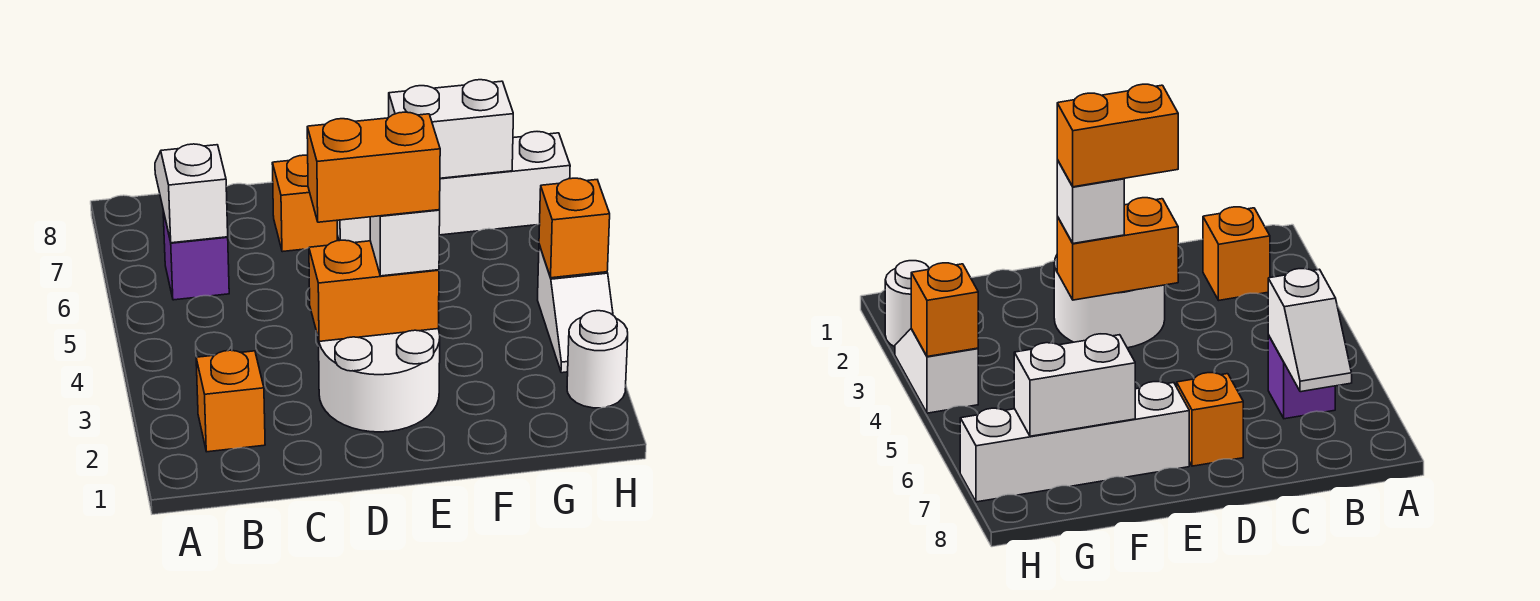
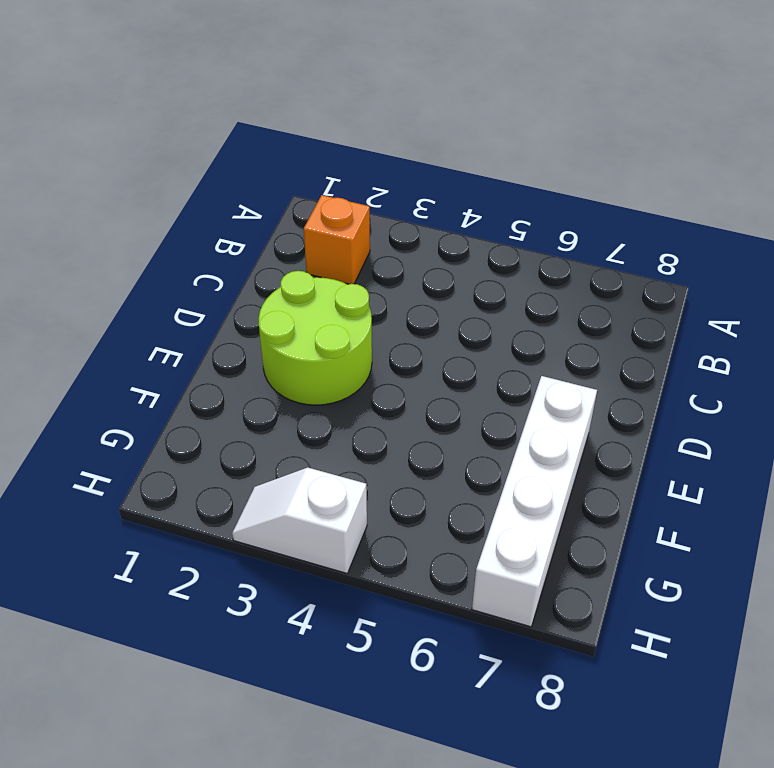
lime 2x2 round brick [259,271,372,405] -> white 2x2 round brick [319,329,440,432]
none -> purple 1x1 brick [163,211,229,300]
none -> orange 1x1 brick [272,155,337,252]
none -> white 1x1 round brick [567,311,628,408]

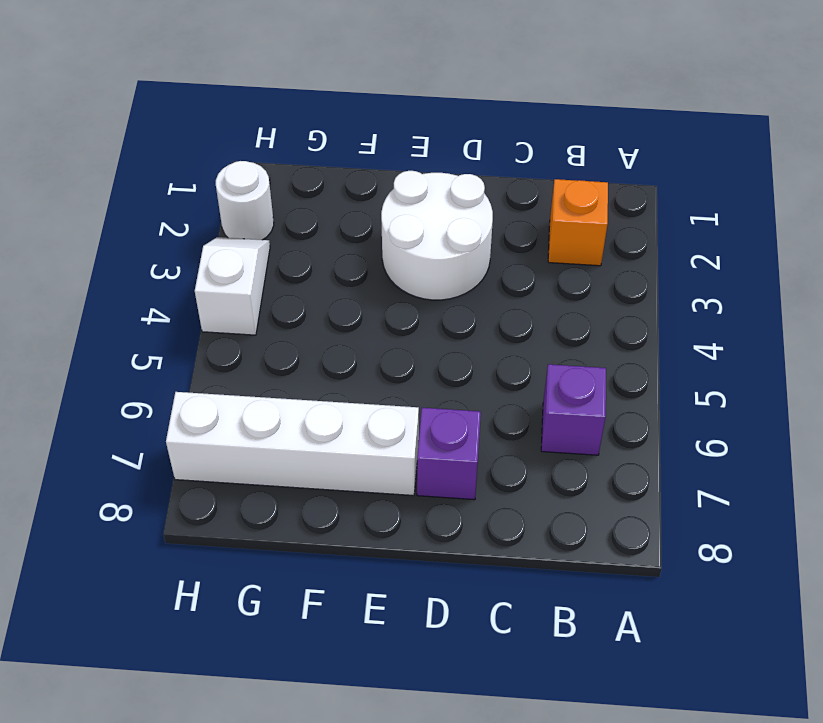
purple 1x1 brick [417,408,481,500] -> orange 1x1 brick [272,155,337,252]
none -> white 1x2 slope [155,144,228,243]
none -> orange 1x2 brick [309,240,439,341]
none -> white 1x2 brick [389,80,513,178]

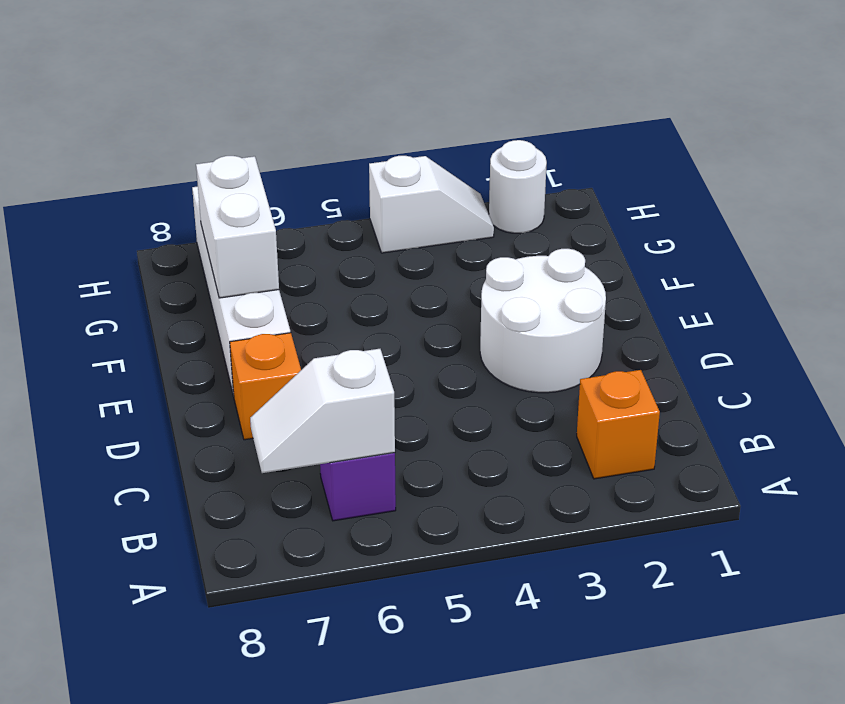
none -> orange 1x2 brick [309,240,439,341]
none -> orange 1x1 brick [539,178,610,278]
none -> white 1x1 brick [370,210,440,276]

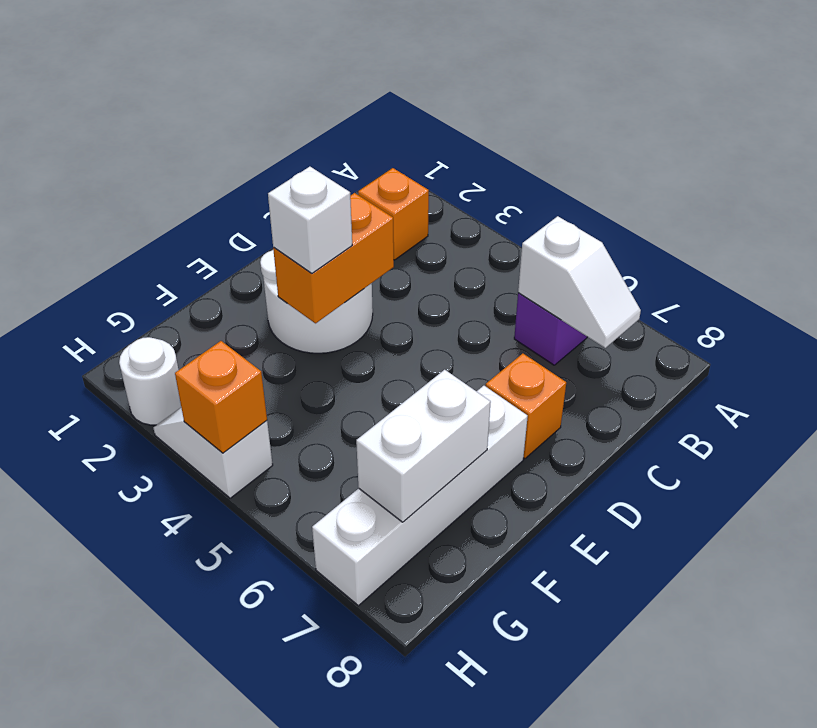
none -> orange 1x2 brick [307,112,440,222]

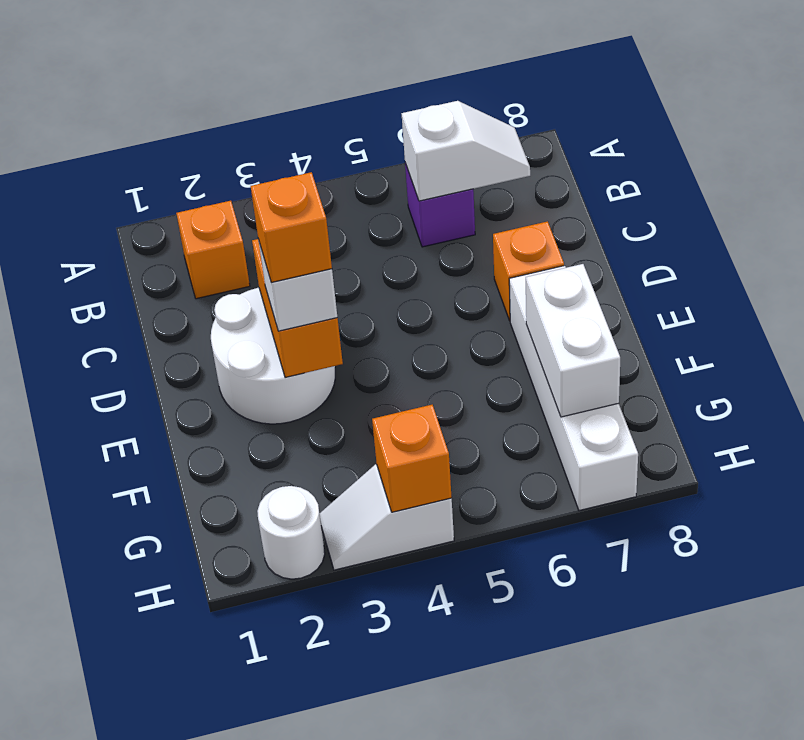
orange 1x1 brick [251,172,332,283] -> orange 1x2 brick [307,112,440,222]

